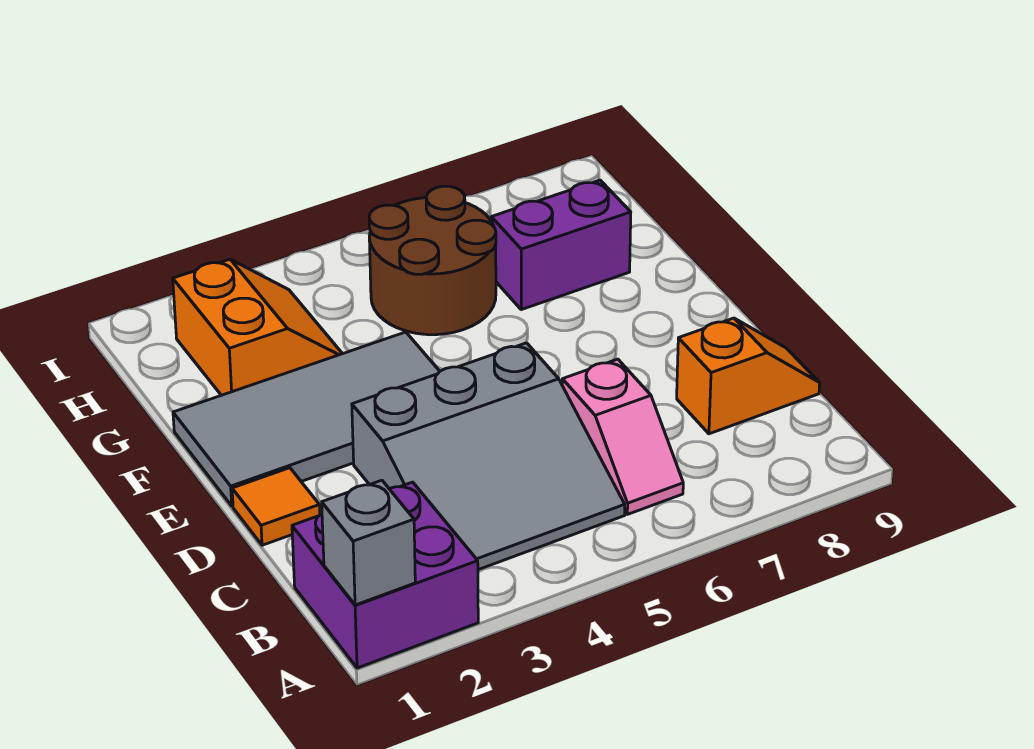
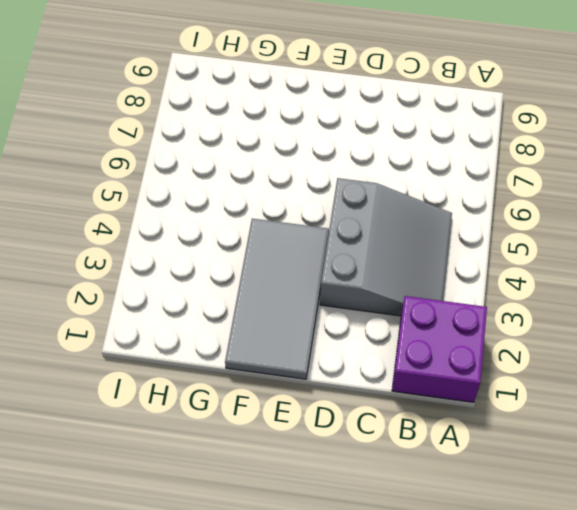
none -> pink 1x2 slope [562,359,683,514]
none -> orange 1x2 slope [677,318,820,434]

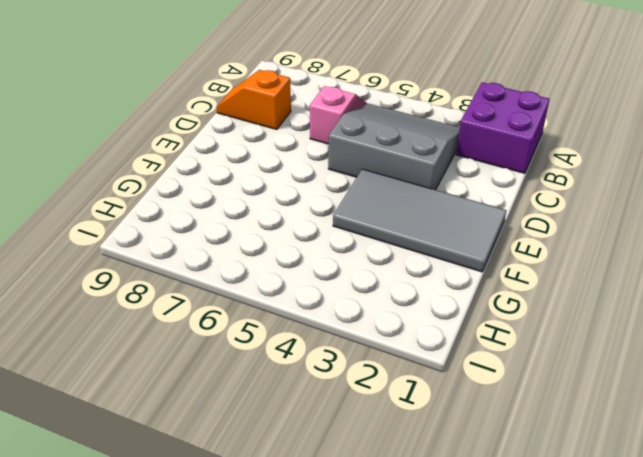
none -> orange 1x1 tile [232,468,320,545]
none -> orange 2x2 slope [173,259,342,395]

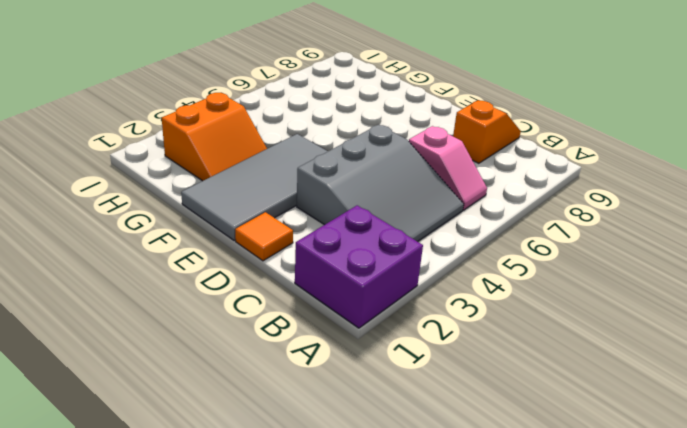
orange 2x2 slope [162,93,267,181] -> orange 2x2 slope turned to [173,259,342,395]
none -> brown 2x2 round brick [369,186,496,335]
none -> purple 1x2 brick [491,180,631,310]

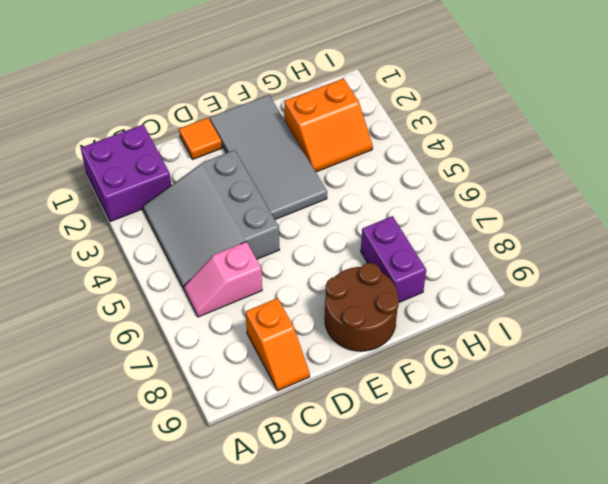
brown 2x2 round brick [325,263,399,351] -> brown 2x2 round brick moved to [369,186,496,335]
none -> grey 1x1 brick [322,480,415,605]

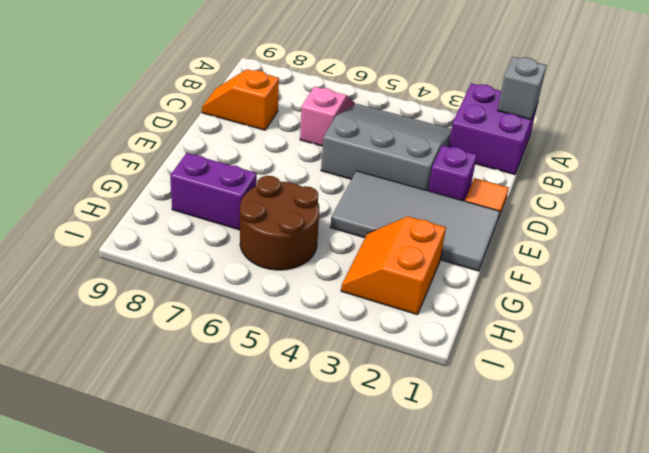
purple 1x1 brick [428,145,477,201] -> none

